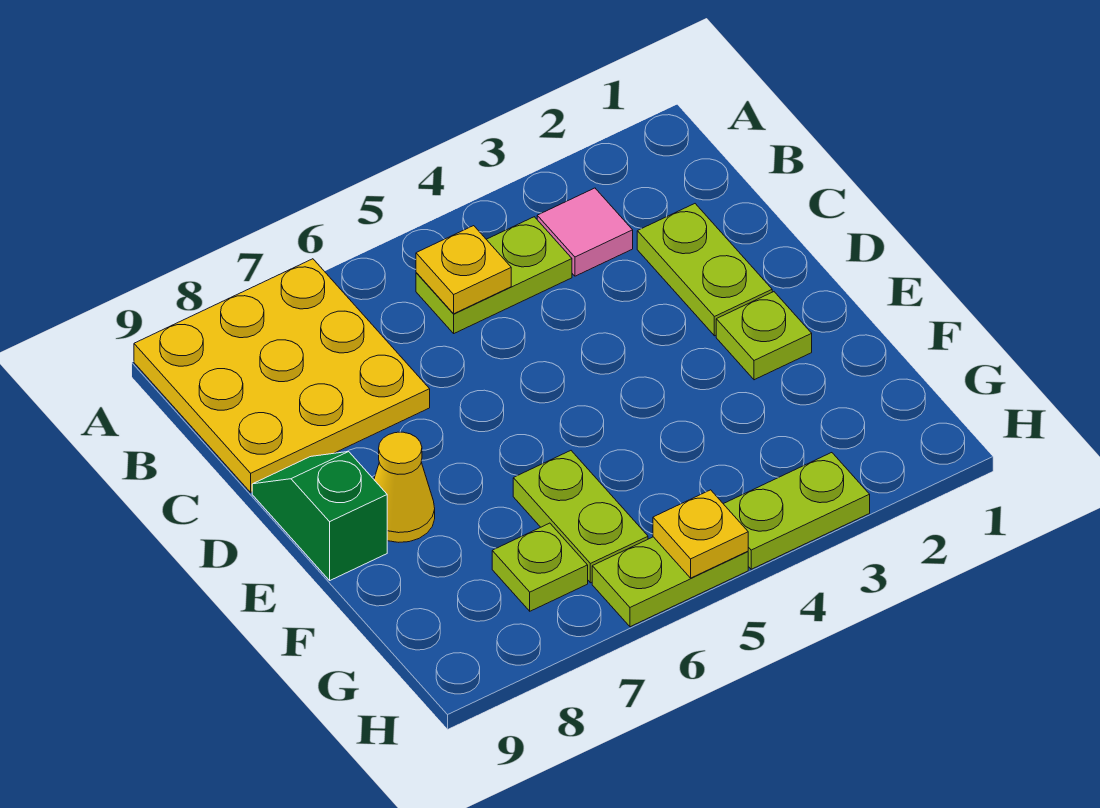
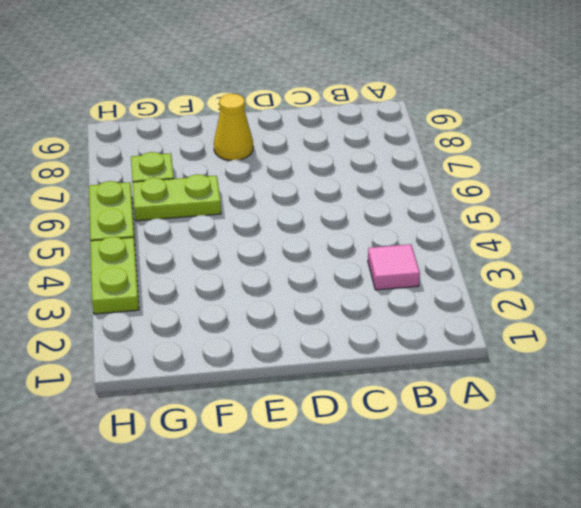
none -> yellow 3x3 plate [134,259,430,492]
none -> lime 1x2 plate [416,217,572,333]
none -> lime 1x2 plate [637,204,772,336]

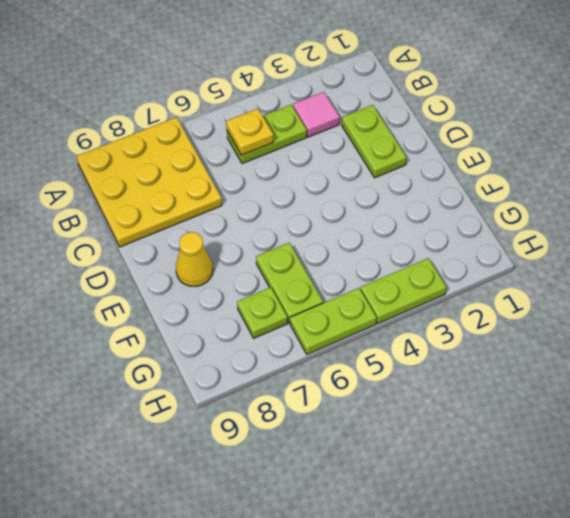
none -> green 1x2 slope [252,452,387,580]
none -> lime 1x1 plate [716,292,812,380]
none -> yellow 1x1 plate [653,490,748,578]

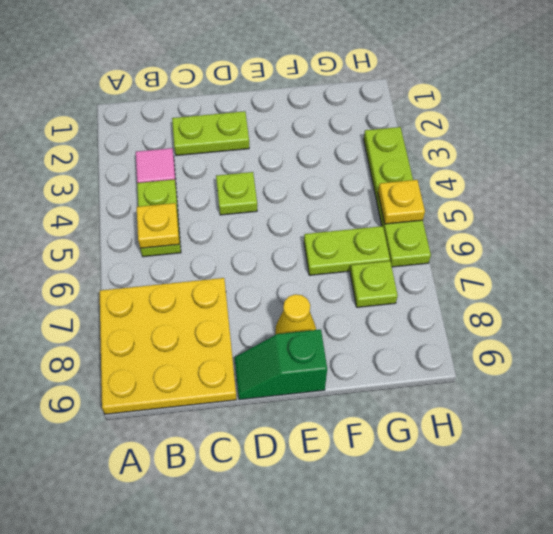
lime 1x1 plate [216,172,257,215] -> lime 1x1 plate moved to [716,292,812,380]

